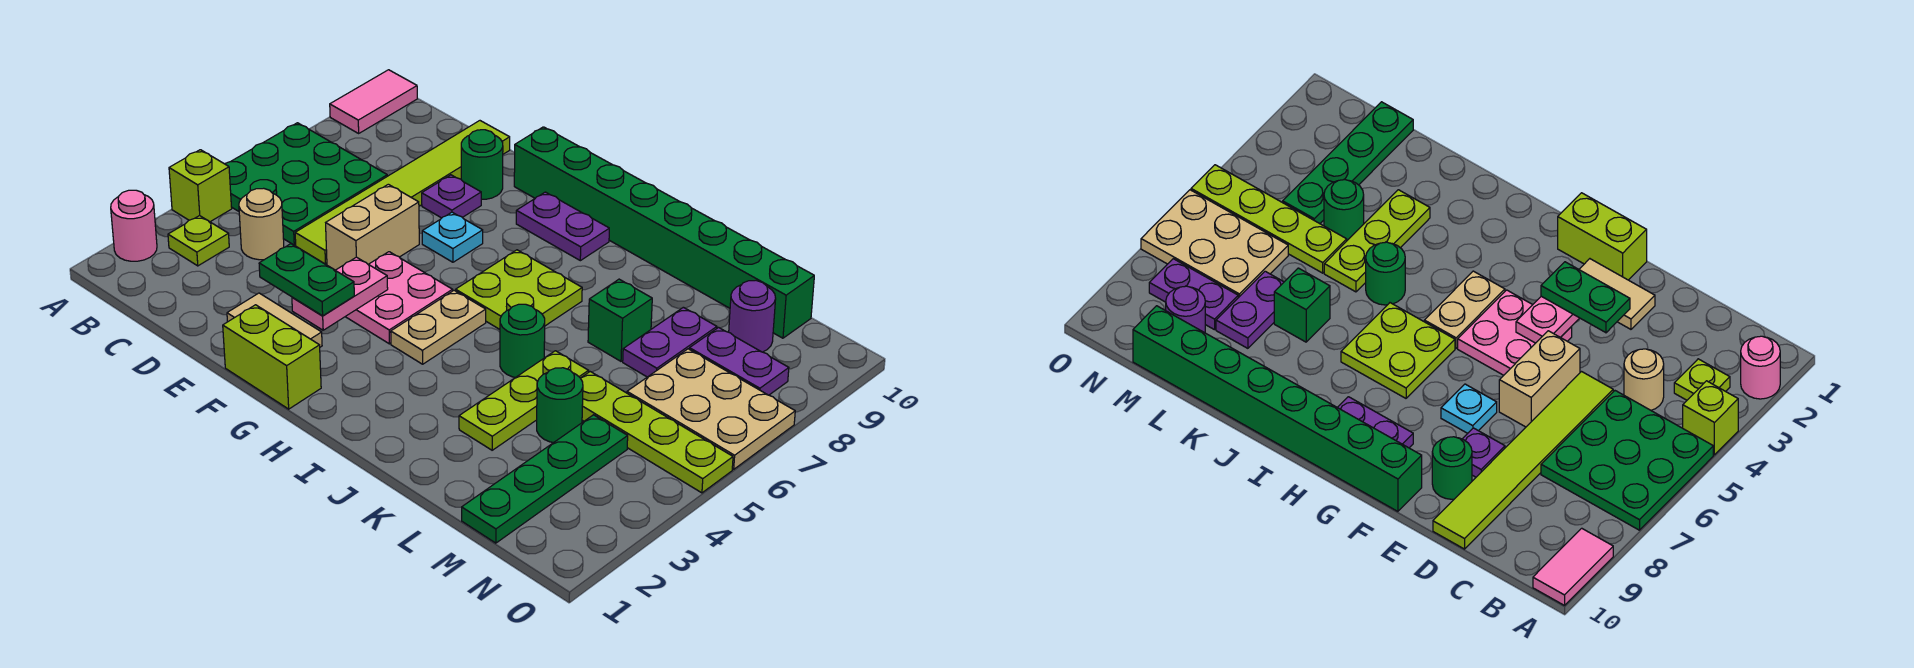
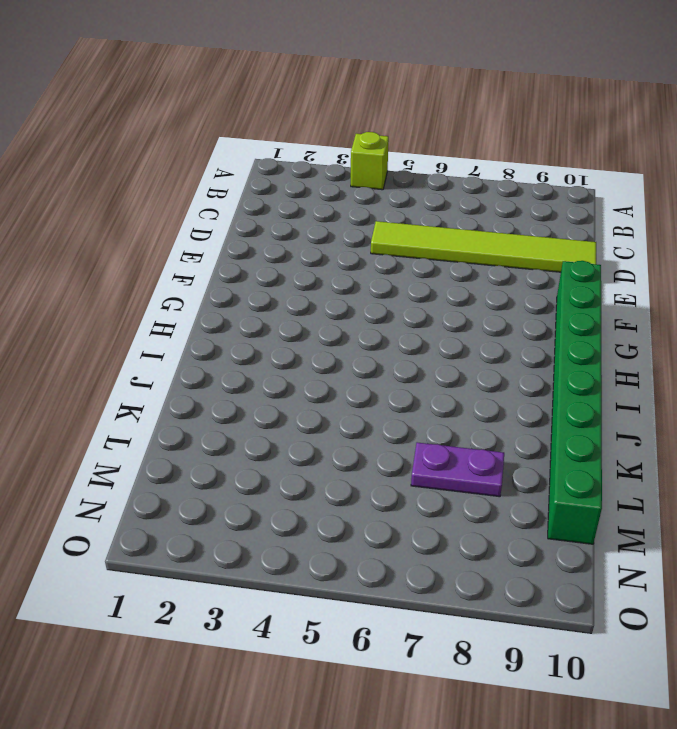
none -> pink 1x1 round brick [111,190,157,261]
none -> green 3x3 plate [225,123,387,245]
none -> pink 1x2 tile [330,70,417,133]
none -> lime 1x1 plate [168,216,229,266]

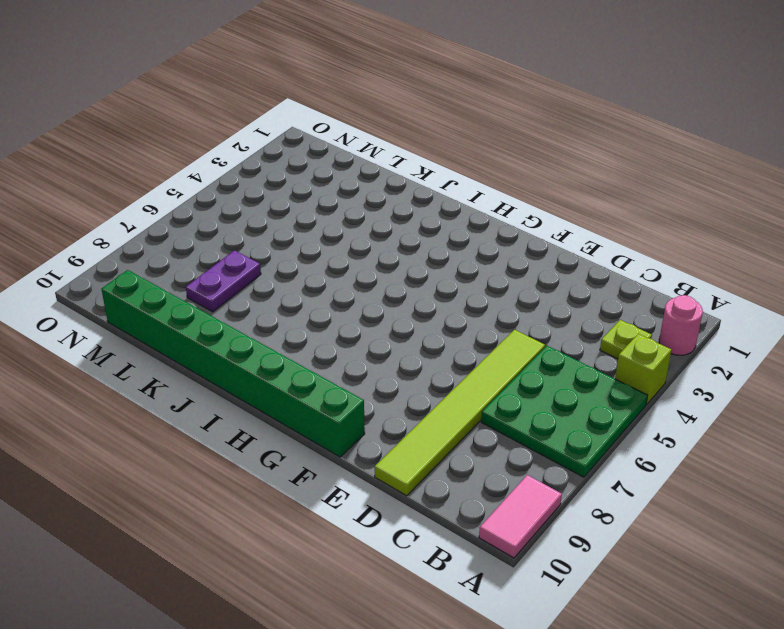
none -> tan 1x1 round brick [239,188,284,260]
none -> tan 1x2 tile [227,293,322,347]
none -> tan 1x2 brick [326,184,419,270]
none -> purple 1x1 plate [422,175,481,218]

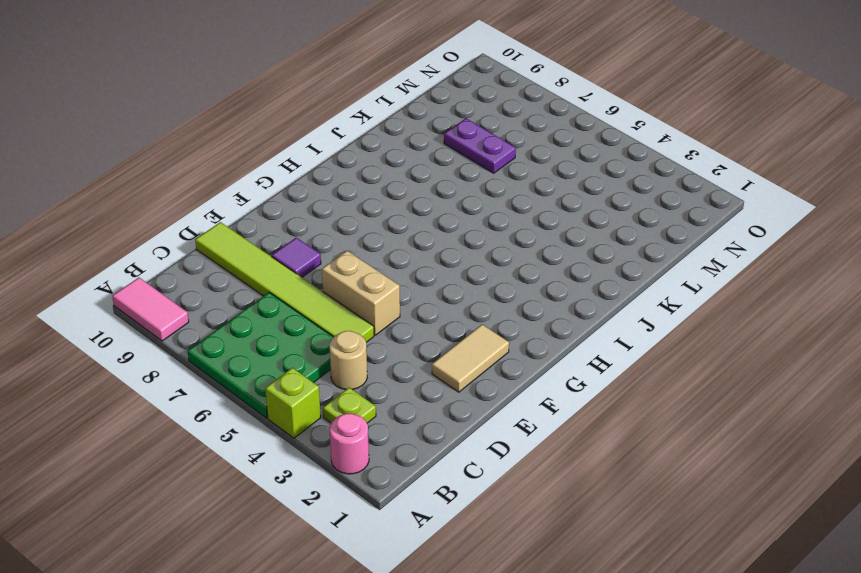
purple 1x1 tile [271,238,321,277] -> purple 1x1 plate [422,175,481,218]
none -> green 1x1 round brick [461,130,503,199]
none -> lime 1x2 brick [223,305,321,409]
none -> pink 2x2 plate [345,252,453,344]
none -> cyan 1x1 plate [422,212,483,262]

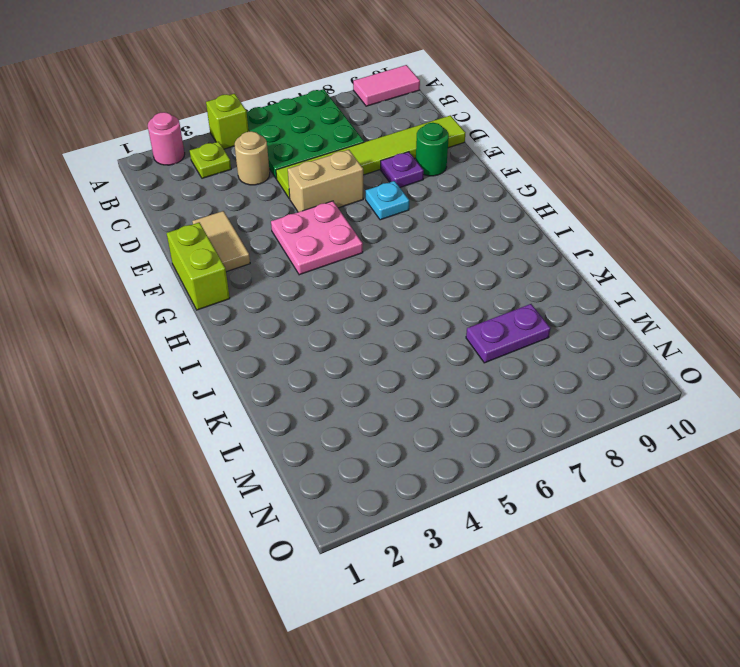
none -> green 1x8 brick [514,127,814,338]
none -> purple 1x2 plate [516,192,609,261]
none -> tan 1x2 plate [391,290,486,364]
none -> lime 2x2 plate [456,250,582,329]

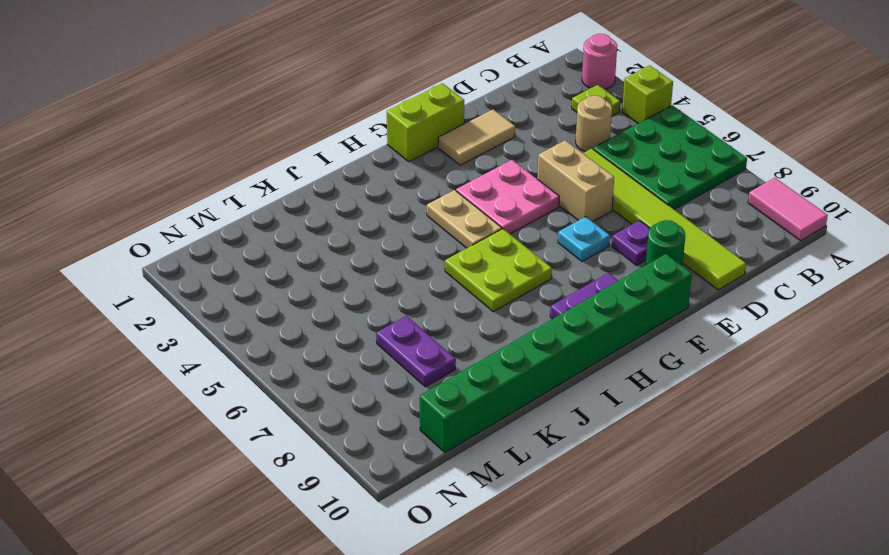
none -> green 1x1 round brick [500,304,545,378]
none -> lime 1x3 plate [459,351,588,450]
none -> green 1x1 brick [588,279,652,361]
none -> green 1x1 round brick [537,368,583,443]

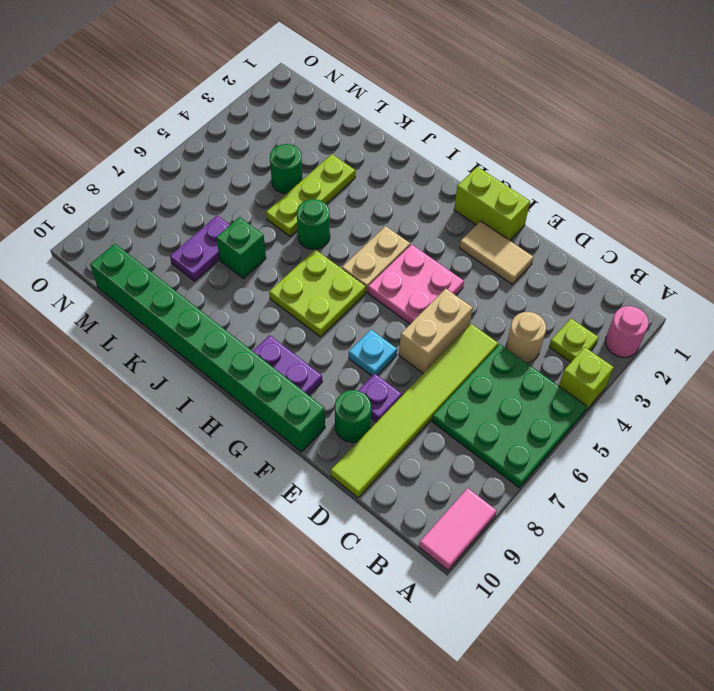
none -> lime 1x4 plate [581,372,733,493]
none -> green 1x4 plate [462,415,628,543]
none -> tan 2x3 plate [627,349,795,469]
none -> purple 1x2 plate [689,328,789,395]

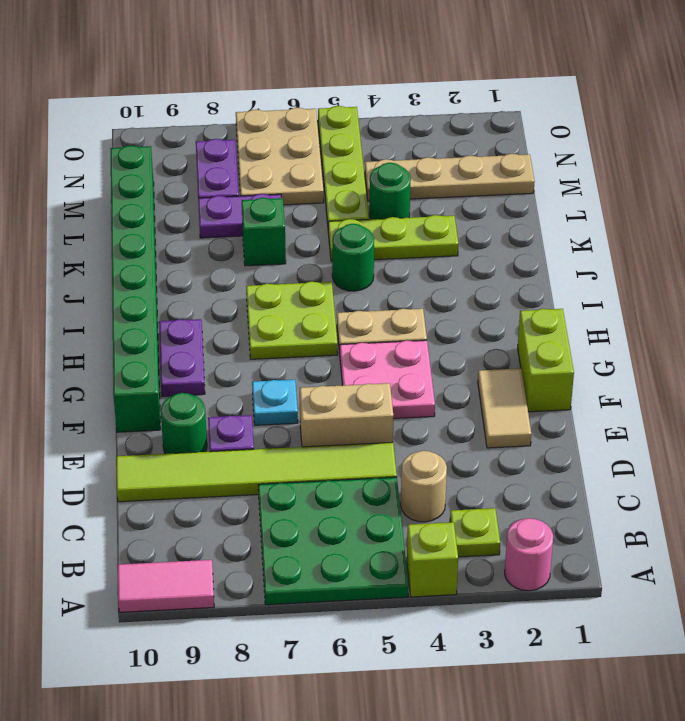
tan 1x4 plate [365,154,535,201] -> green 1x4 plate [462,415,628,543]
none -> purple 1x1 round brick [729,281,776,352]
none -> pink 1x2 plate [292,257,388,330]
none -> green 1x2 plate [259,244,354,316]

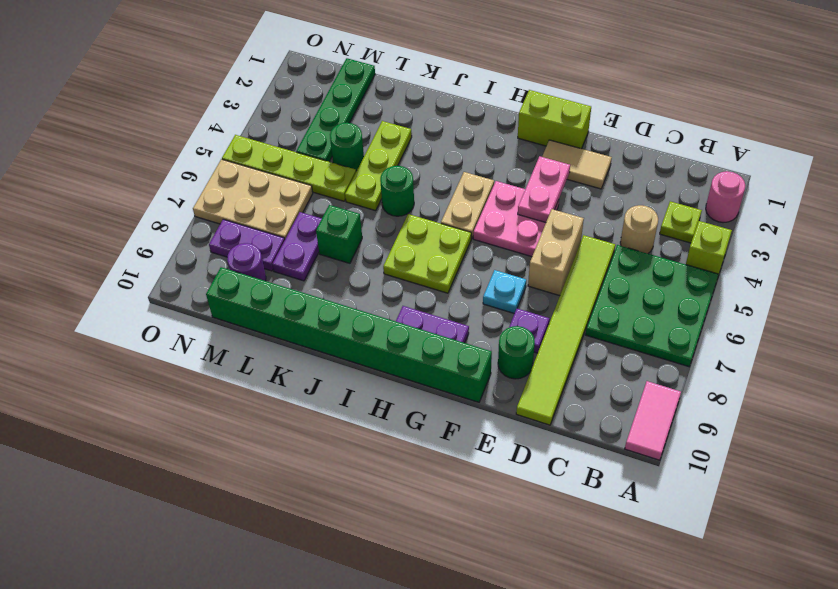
none -> green 1x2 plate [259,244,354,316]

